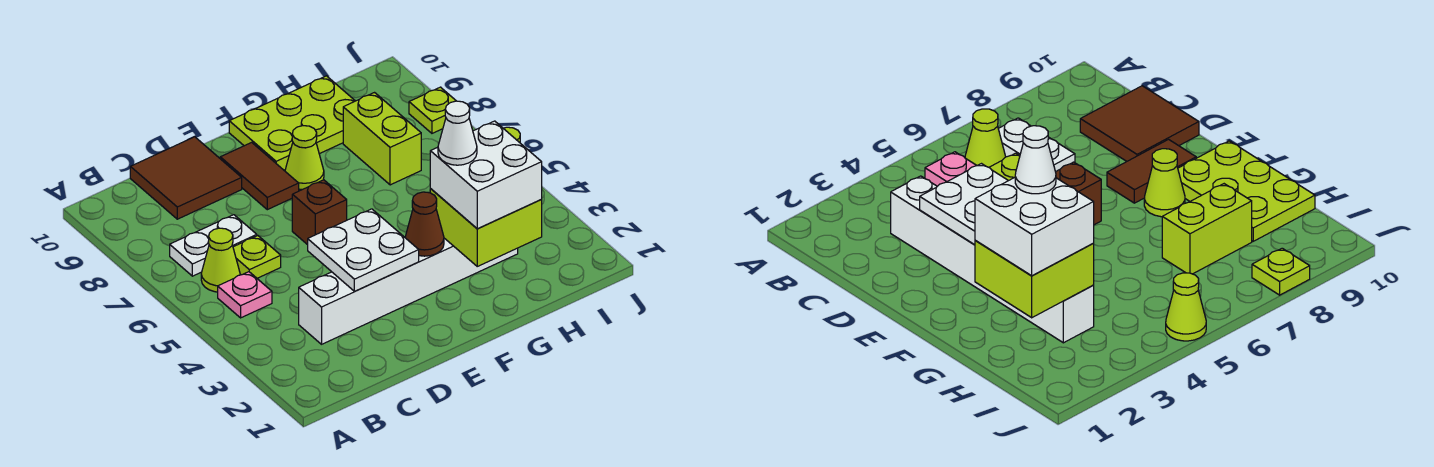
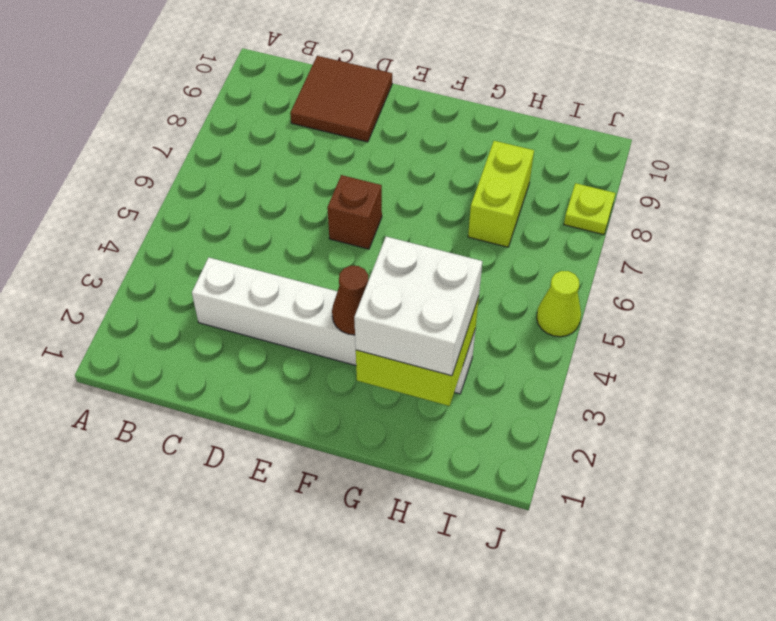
none -> pink 1x1 plate [218,272,272,318]
none -> lime 1x1 cone [201,228,240,292]
none -> white 1x2 plate [170,215,257,276]

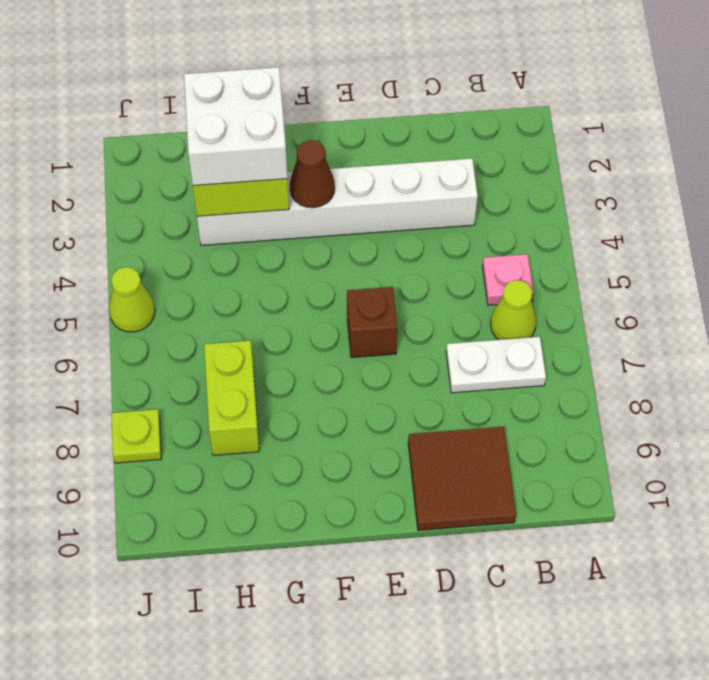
none -> lime 1x1 plate [233,236,281,278]
none -> brown 1x2 tile [220,142,299,210]
none -> lime 1x1 cone [285,126,324,190]

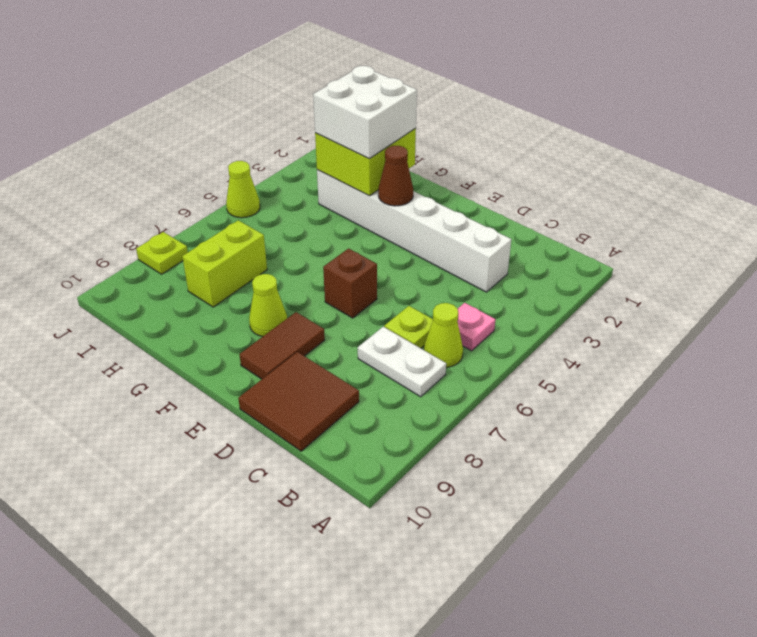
none -> lime 2x3 plate [229,76,355,170]
none -> white 2x2 plate [308,209,419,291]
none -> white 1x1 cone [438,101,477,165]

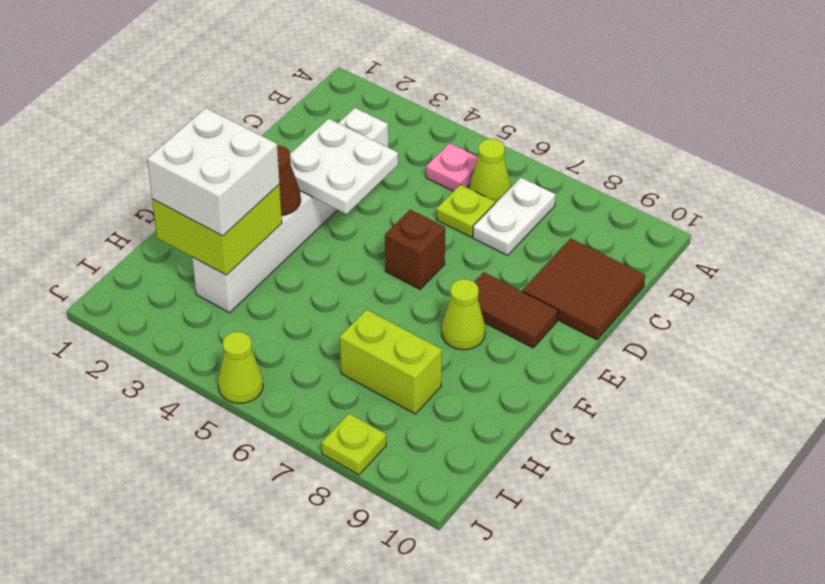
none -> lime 2x3 plate [229,76,355,170]
none -> white 1x1 cone [438,101,477,165]

